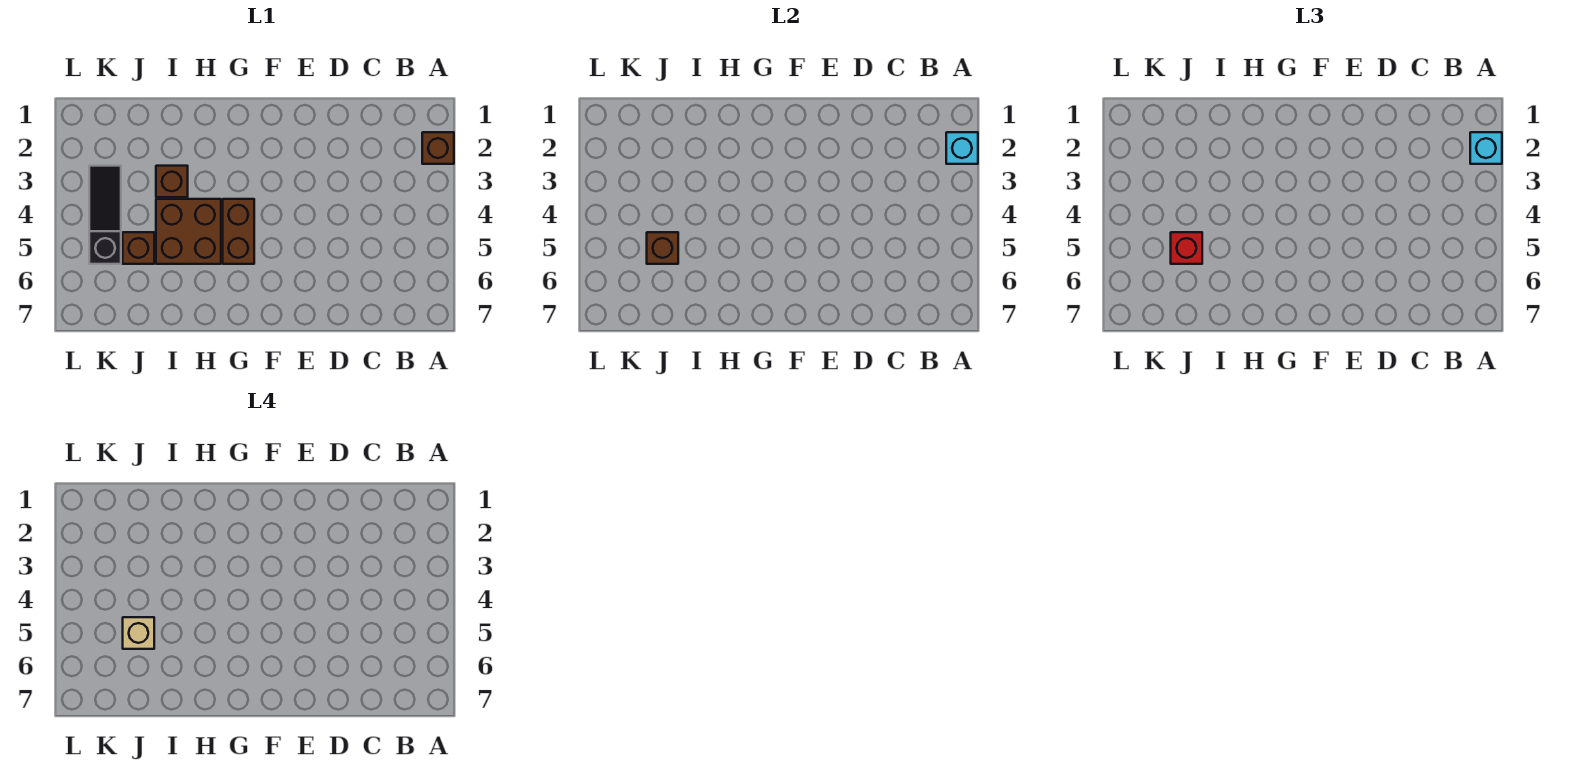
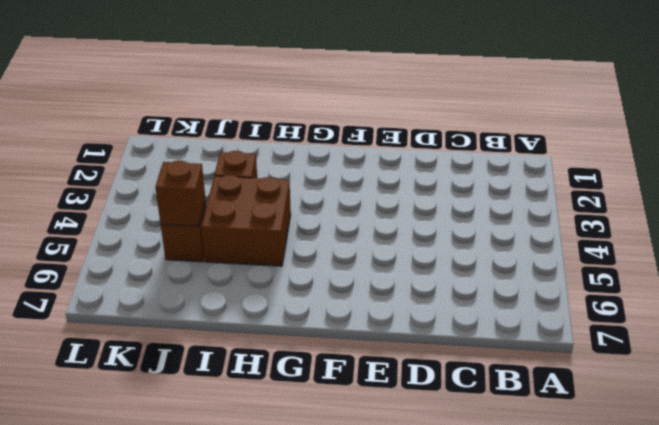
none -> brown 1x1 brick [422,132,454,164]
none -> brown 1x2 brick [223,199,254,264]

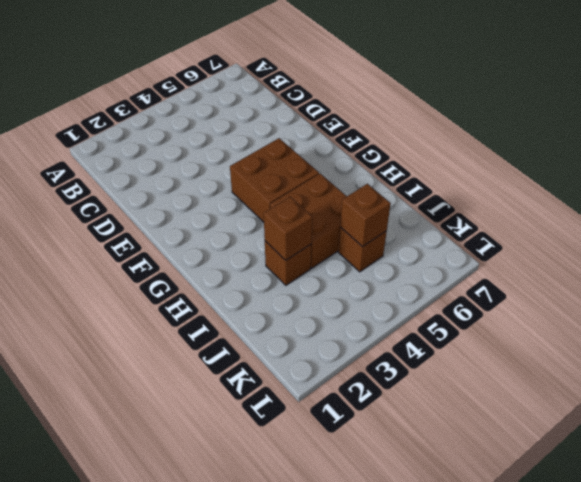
brown 2x2 brick [230,138,319,222] -> brown 1x2 brick [223,199,254,264]
brown 1x1 brick [264,197,312,260] -> brown 1x1 brick moved to [422,132,454,164]
none -> black 1x3 slope [89,166,121,264]
none -> cyan 1x1 brick [946,132,978,164]

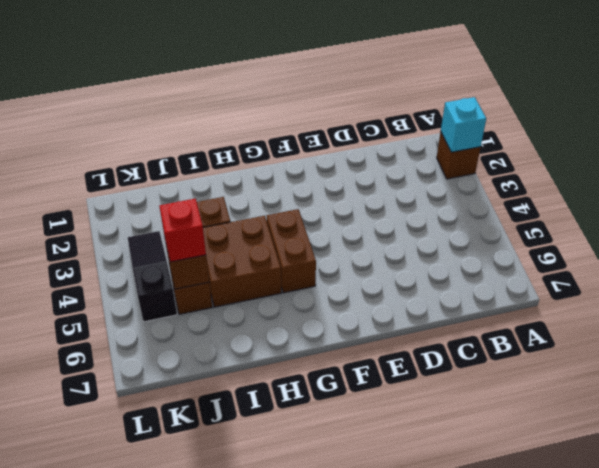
none -> cyan 1x1 brick [1470,132,1502,164]
none -> tan 1x1 brick [123,617,154,649]

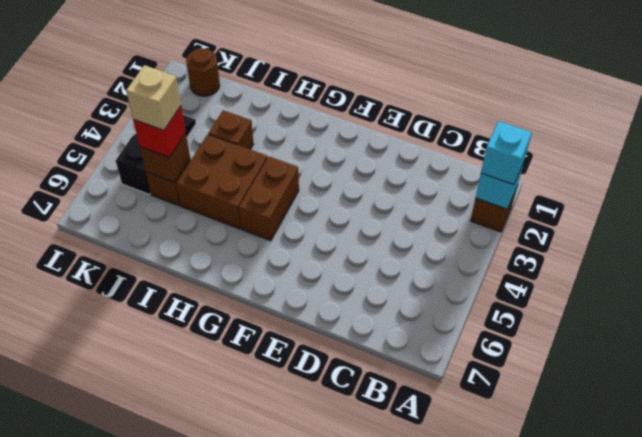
brown 1x1 round brick [186,48,220,96] -> none

